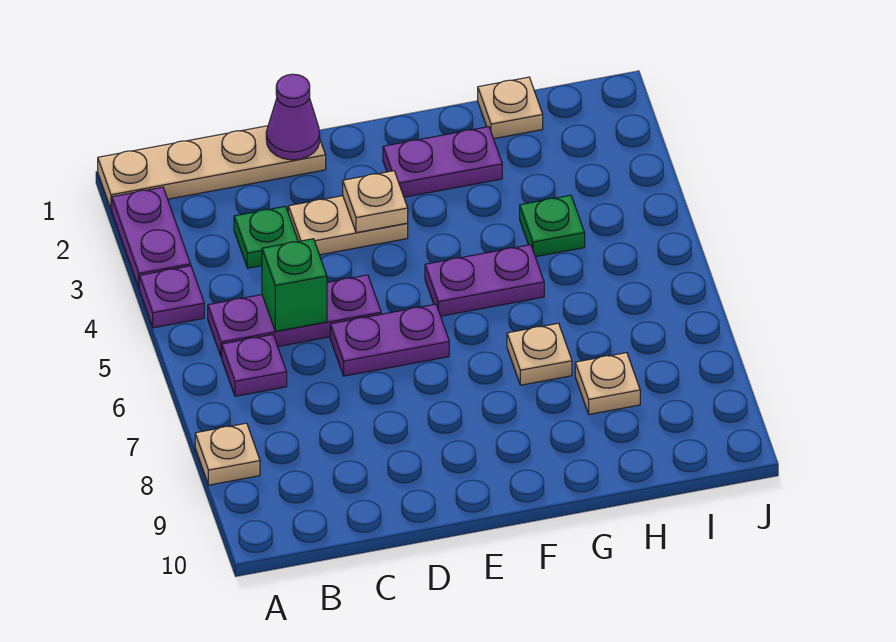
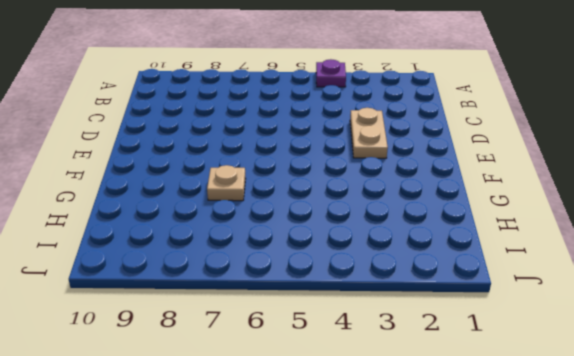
none -> tan 1x4 plate [98,126,326,210]
none -> purple 1x2 plate [112,187,191,287]
none -> tan 1x1 plate [195,423,260,485]

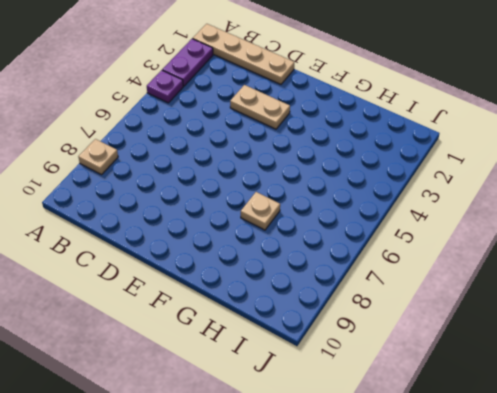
none -> purple 1x3 plate [208,275,381,357]
none -> purple 1x1 plate [222,335,287,396]
none -> green 1x1 plate [234,206,298,268]

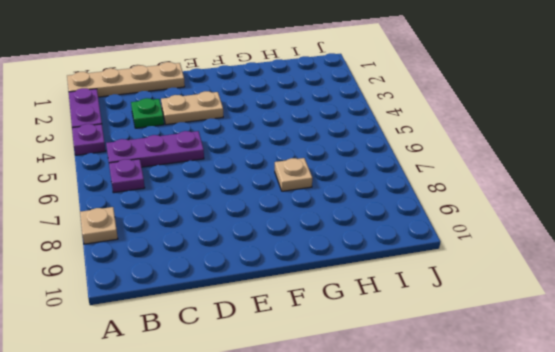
none -> purple 1x2 plate [330,304,449,376]
none -> purple 1x2 plate [383,127,502,197]
none -> purple 1x2 plate [425,245,544,316]

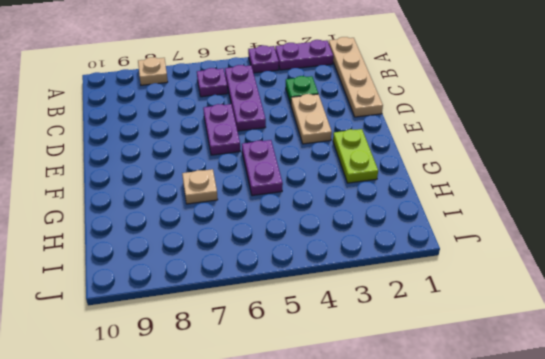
lime 1x2 plate [333,129,378,183] -> purple 1x2 plate [383,127,502,197]
none -> tan 1x1 plate [478,77,543,139]
none -> green 1x1 plate [520,195,585,257]
none -> tan 1x1 plate [575,353,640,414]

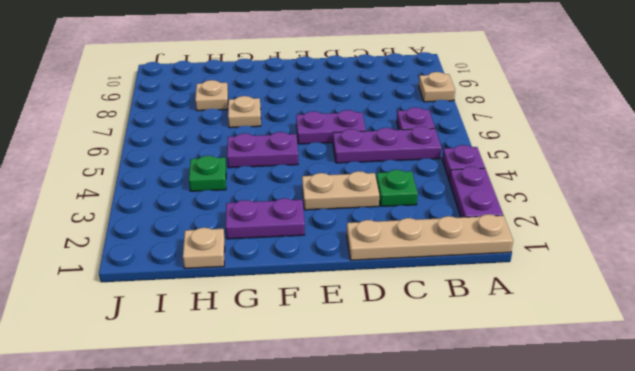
none -> green 1x1 brick [262,239,327,331]
none -> purple 1x1 cone [266,74,320,160]
none -> tan 1x1 plate [343,171,408,233]

